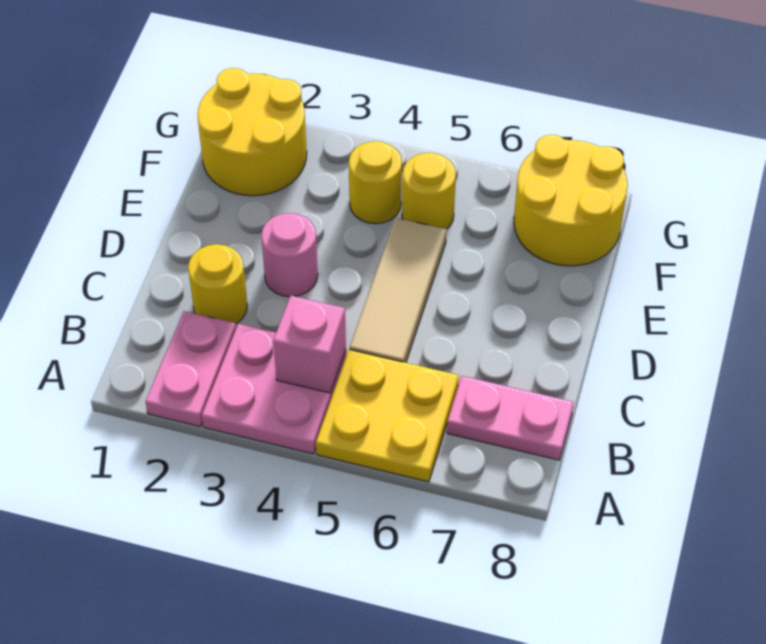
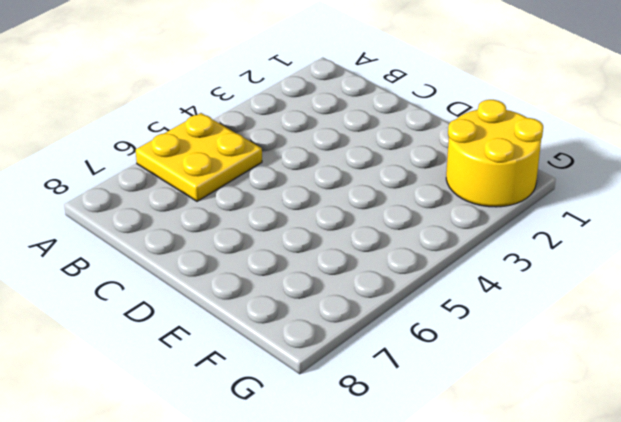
none -> pink 1x2 plate [146,311,236,427]
none -> pink 2x2 plate [202,324,346,454]
none -> pink 1x2 plate [447,376,574,460]

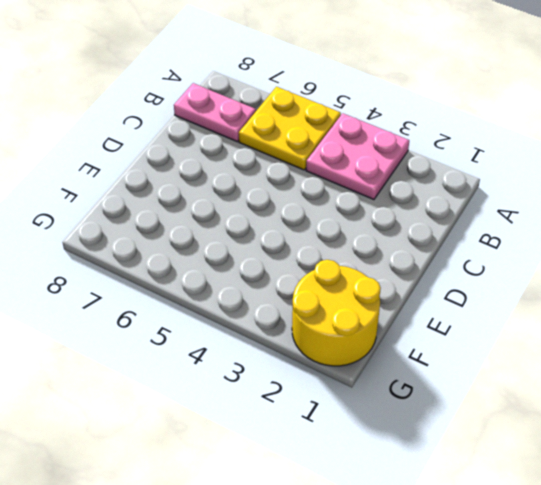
none -> pink 1x2 plate [146,311,236,427]
none -> yellow 1x1 round brick [188,244,247,324]
none -> tan 1x3 tile [350,218,446,363]

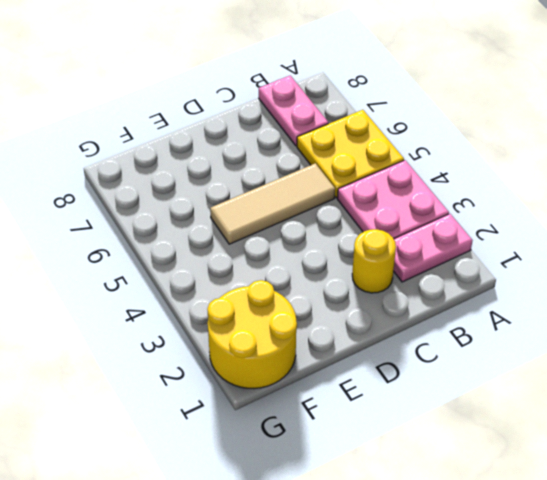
none -> pink 1x1 round brick [261,213,318,297]
none -> yellow 1x1 round brick [349,141,402,224]
none -> yellow 1x1 round brick [402,153,456,229]

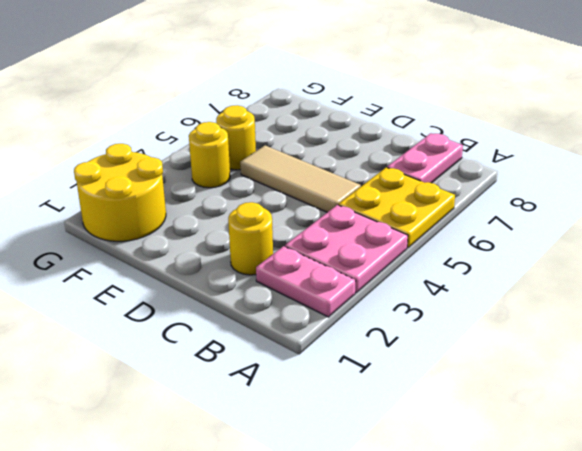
none -> pink 1x1 round brick [261,213,318,297]
none -> yellow 2x2 round brick [514,135,628,266]
none -> pink 1x1 brick [273,296,346,393]

